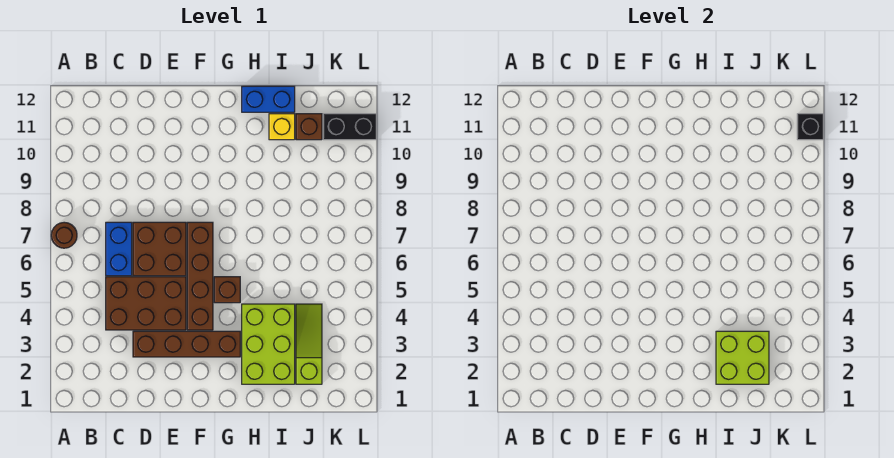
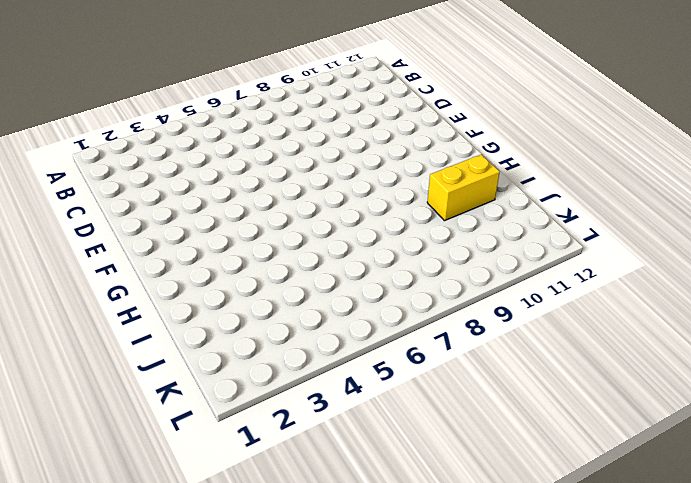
yellow 1x2 brick [427,154,500,221] -> yellow 1x1 brick [269,114,295,140]
none -> brown 1x1 round brick [51,222,77,248]
none -> brown 2x3 brick [106,277,186,330]
none -> blue 1x2 brick [106,222,132,276]

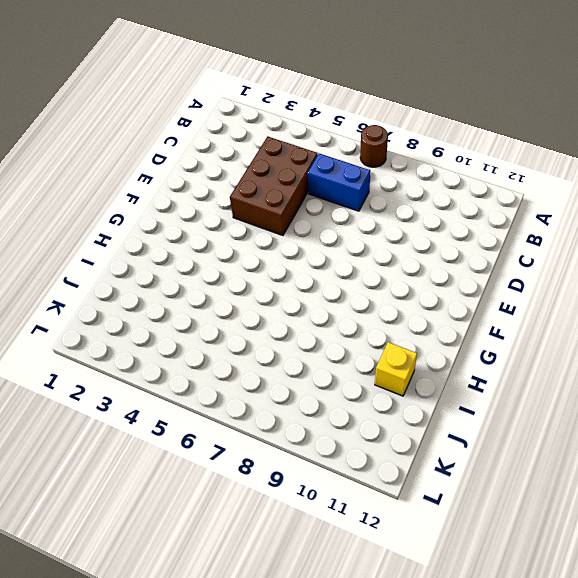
none -> brown 1x4 brick [133,331,240,357]
none -> brown 2x2 brick [133,222,186,276]
none -> brown 1x4 brick [187,222,213,330]

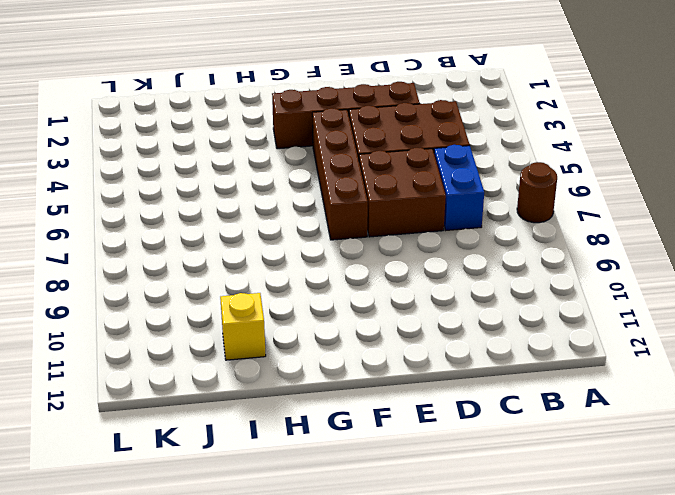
none -> brown 1x1 brick [214,277,240,303]
none -> lime 2x3 brick [242,304,295,384]
none -> blue 1x2 brick [242,86,295,112]

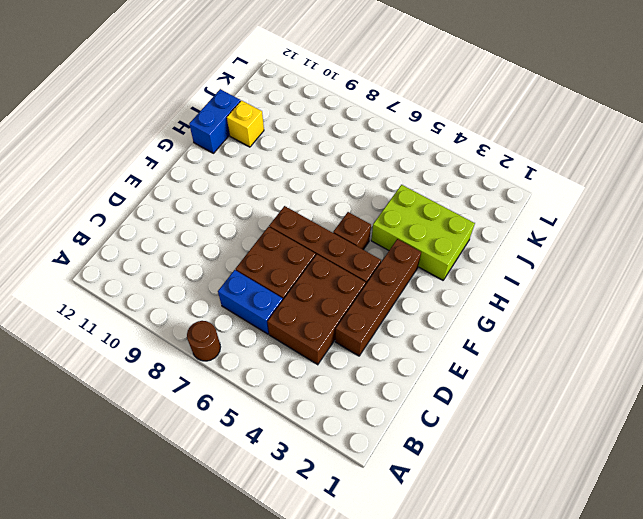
none -> lime 1x3 slope [296,304,322,384]
none -> brown 1x1 brick [296,114,322,140]
none -> black 1x2 brick [323,114,376,140]

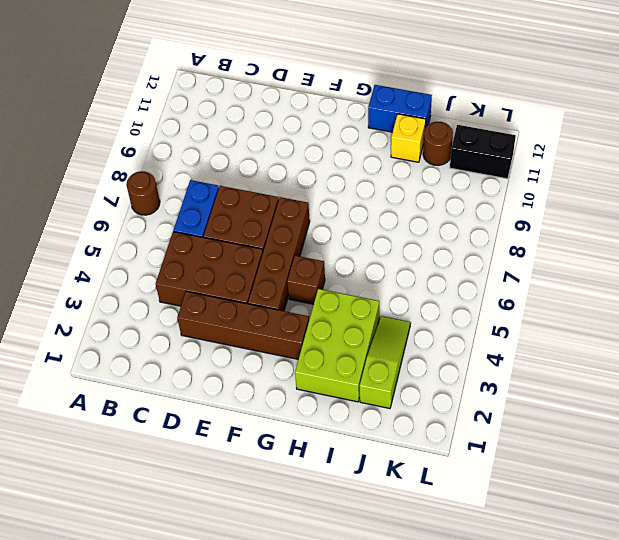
brown 1x1 round brick [423,122,453,166] -> brown 1x1 brick [296,114,322,140]
none -> lime 2x2 brick [716,331,769,384]
none -> black 1x1 brick [797,114,823,140]

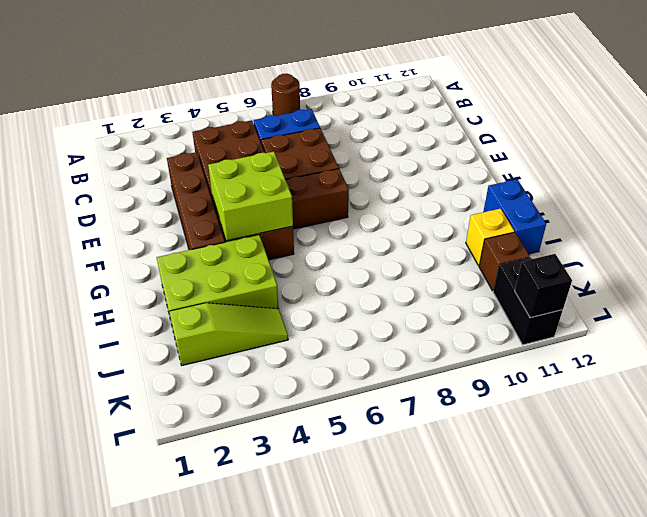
lime 2x2 brick [208,152,293,240] -> lime 2x2 brick moved to [716,331,769,384]

